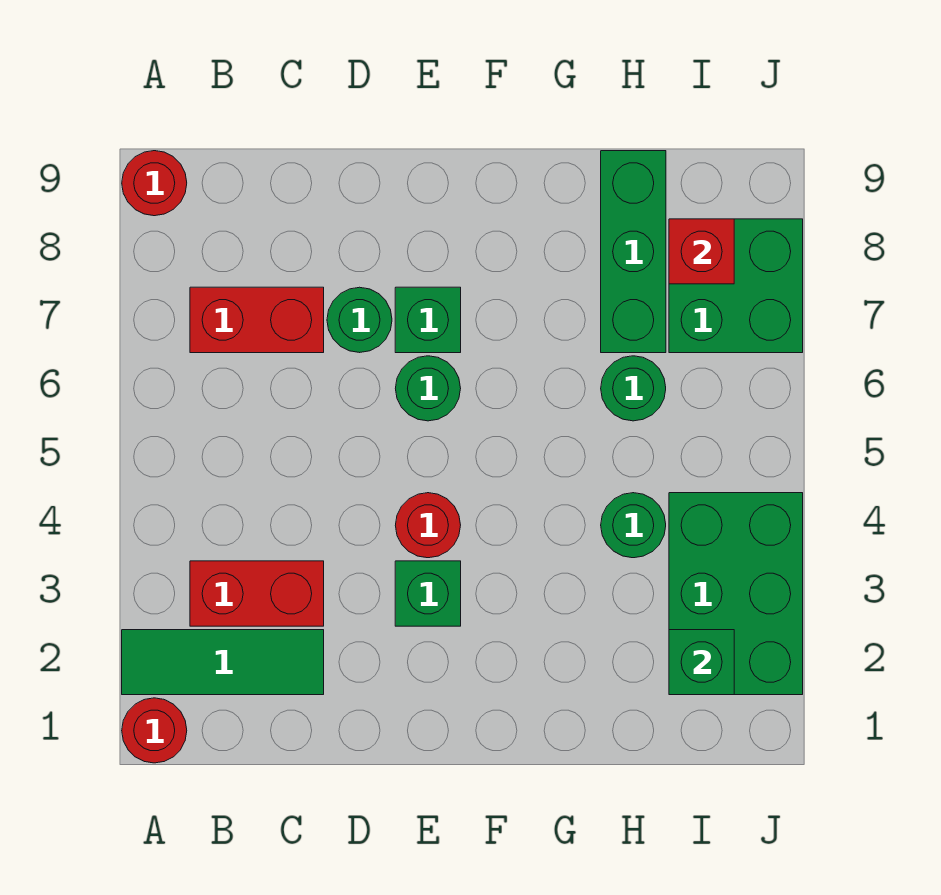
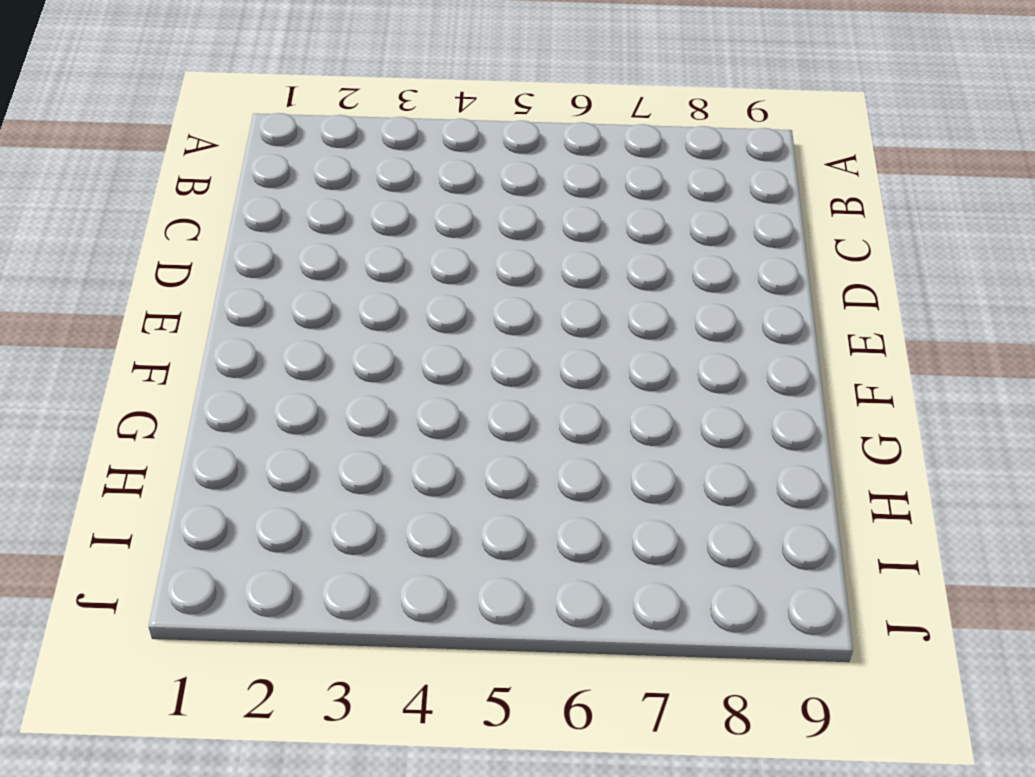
none -> red 1x1 round brick [122,698,187,763]
none -> green 1x3 tile [122,630,324,695]
none -> red 1x1 round brick [122,151,187,216]

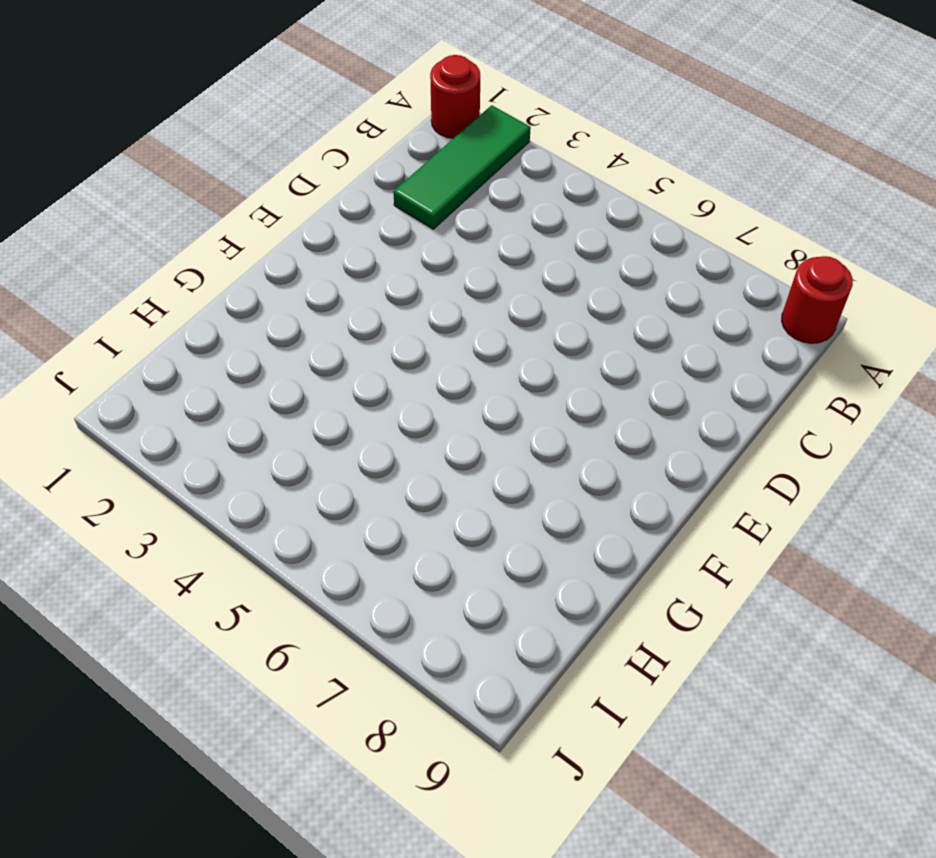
none -> red 1x2 brick [190,561,324,626]
none -> red 1x2 brick [190,287,324,353]
none -> green 1x1 round brick [327,287,392,353]

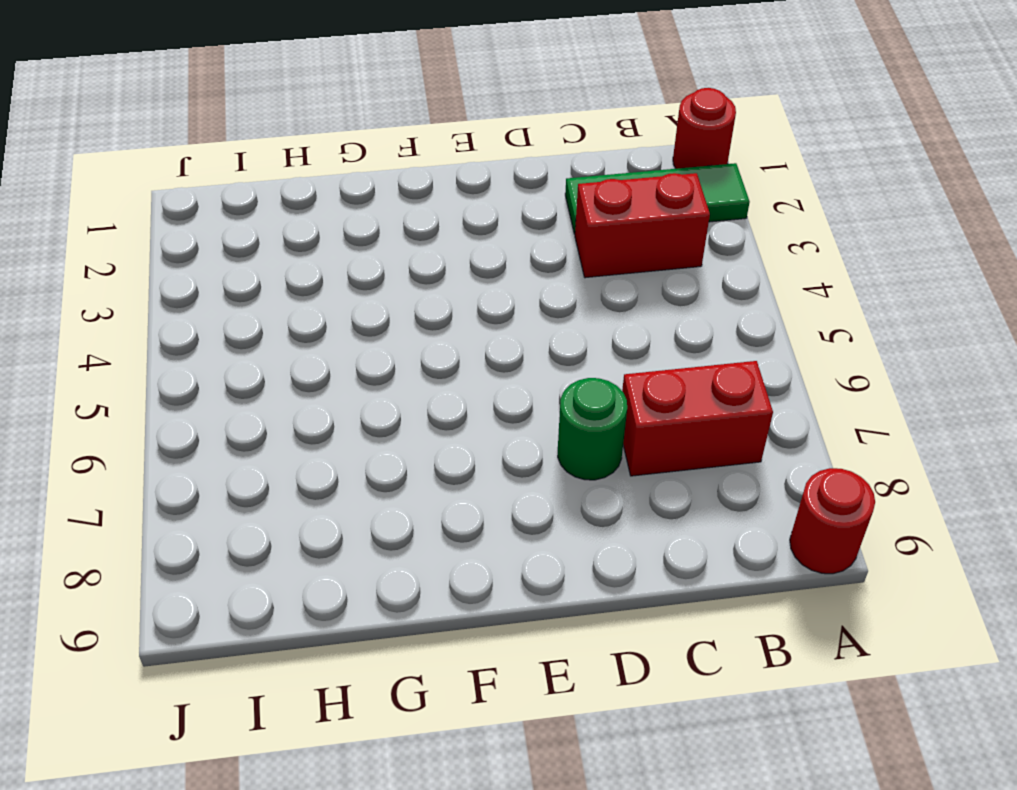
none -> green 1x1 brick [395,561,461,626]
none -> red 1x1 round brick [395,493,461,558]
none -> green 1x1 round brick [395,356,461,421]

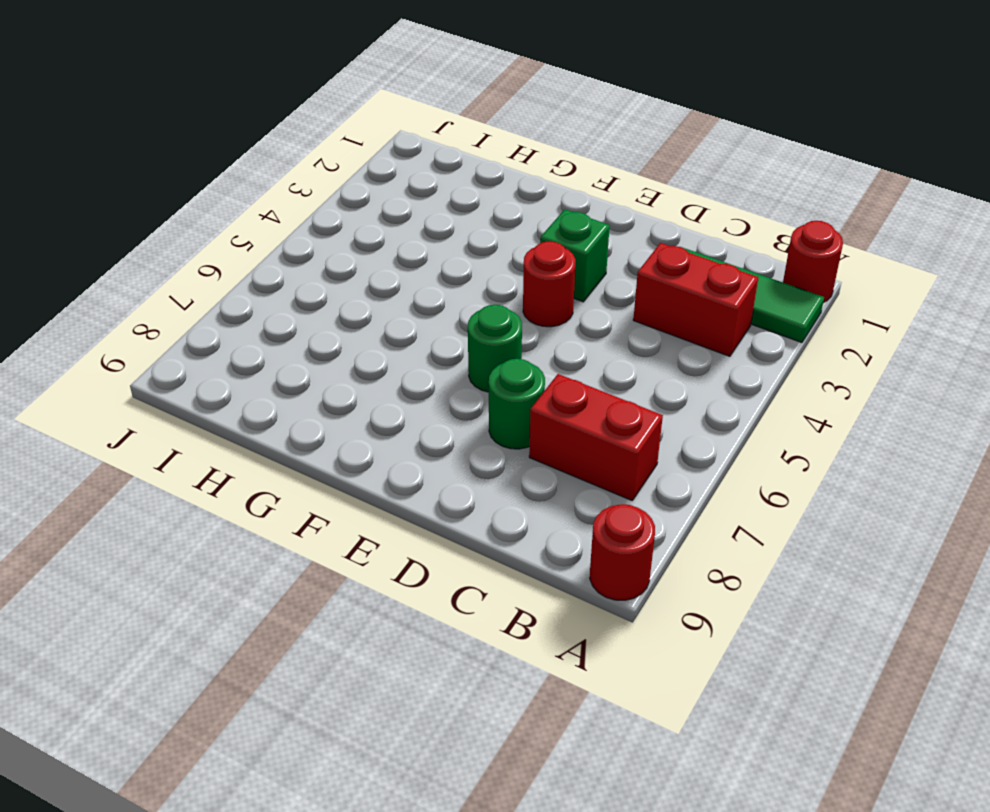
none -> green 1x1 brick [395,287,461,353]
none -> green 1x1 round brick [601,493,666,558]
none -> green 1x1 round brick [601,356,666,421]

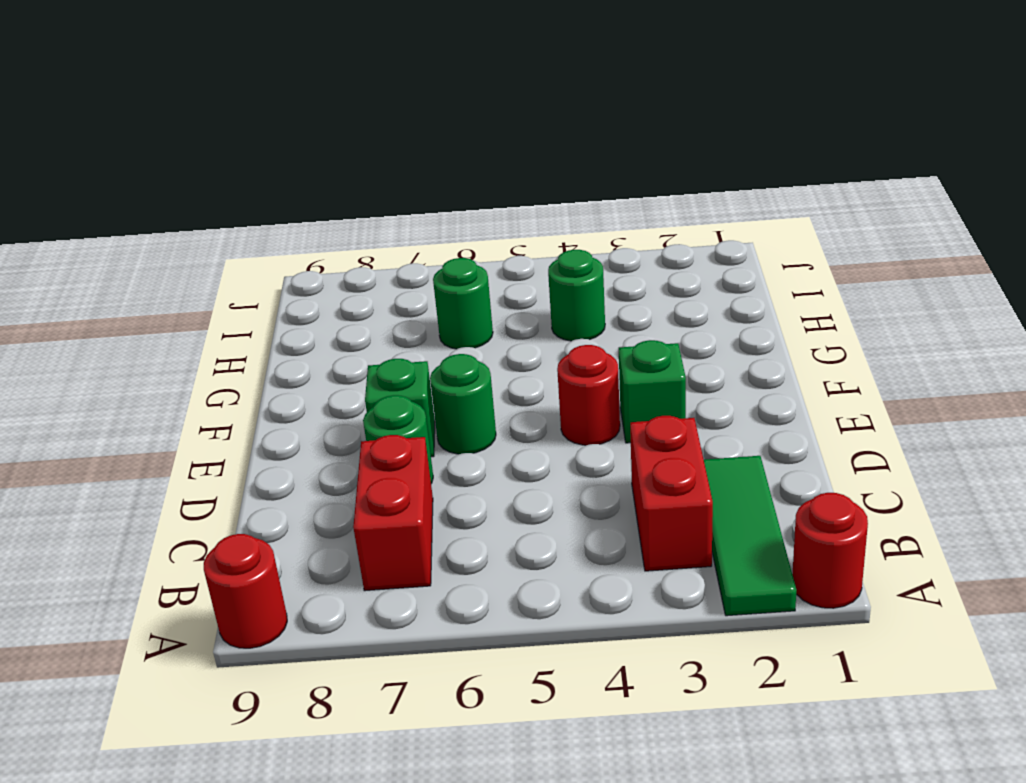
none -> green 1x3 brick [601,151,666,353]
none -> green 2x3 brick [669,493,803,695]
none -> green 2x2 brick [669,219,803,353]

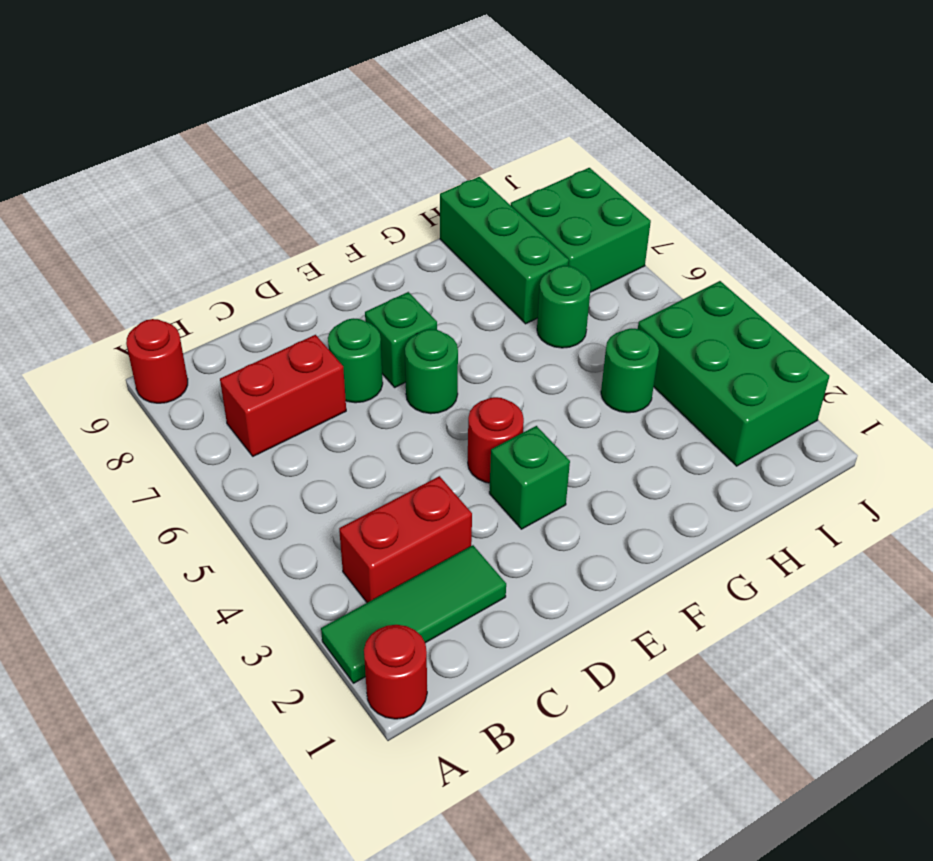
none -> green 1x1 brick [669,630,734,695]
none -> red 1x1 brick [669,219,734,284]

